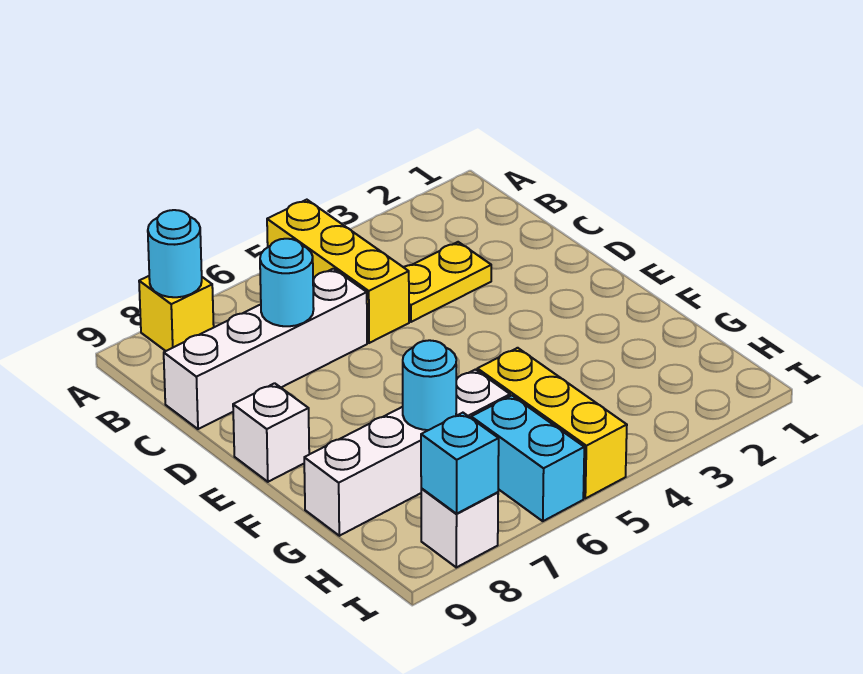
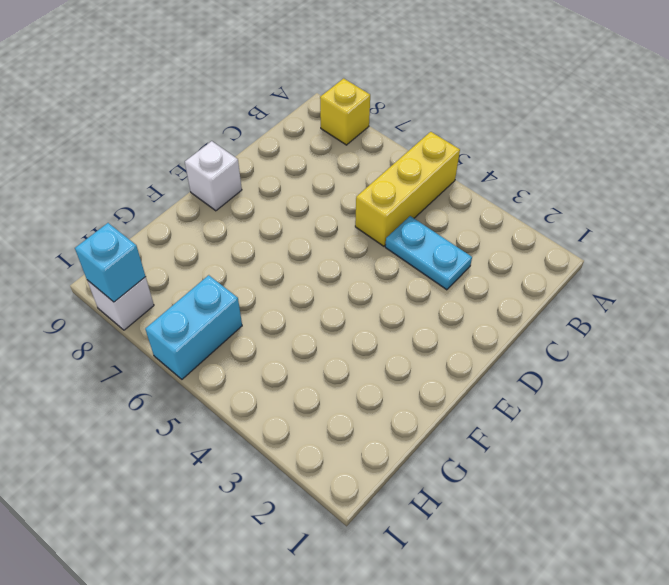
cyan 1x2 plate [385,216,472,290] -> yellow 1x2 plate [404,242,491,322]
none -> white 1x4 brick [164,269,367,429]
none -> yellow 1x3 brick [477,348,627,498]
none -> white 1x4 brick [304,370,510,536]

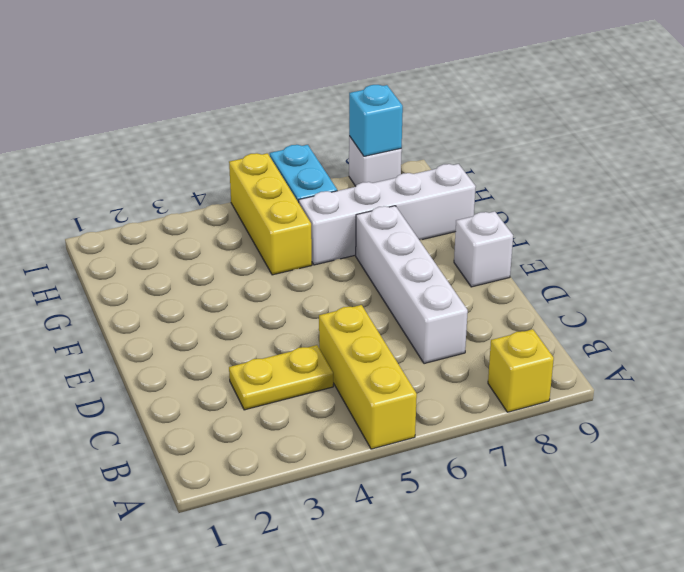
white 1x4 brick [356,206,468,364] -> white 1x4 brick turned to [164,269,367,429]
none -> cyan 1x1 round brick [148,210,202,297]
none -> cyan 1x1 round brick [260,239,314,326]
none -> cyan 1x1 round brick [403,340,456,430]

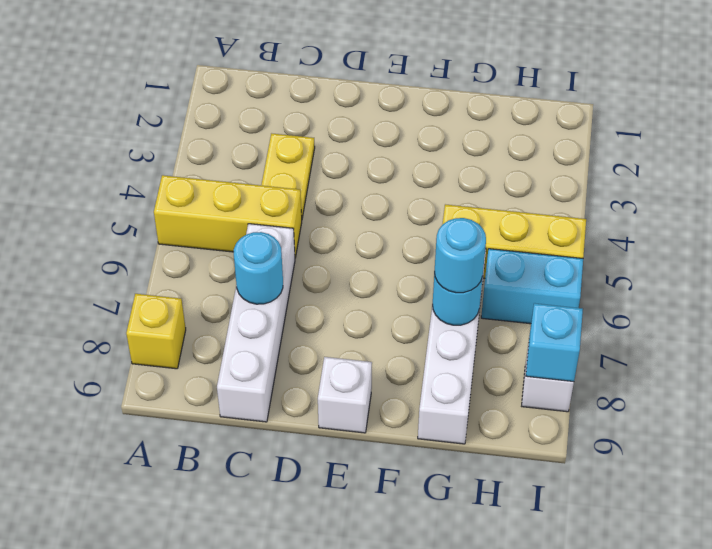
cyan 1x1 round brick [435,218,486,293] -> cyan 1x1 round brick moved to [148,210,202,297]

